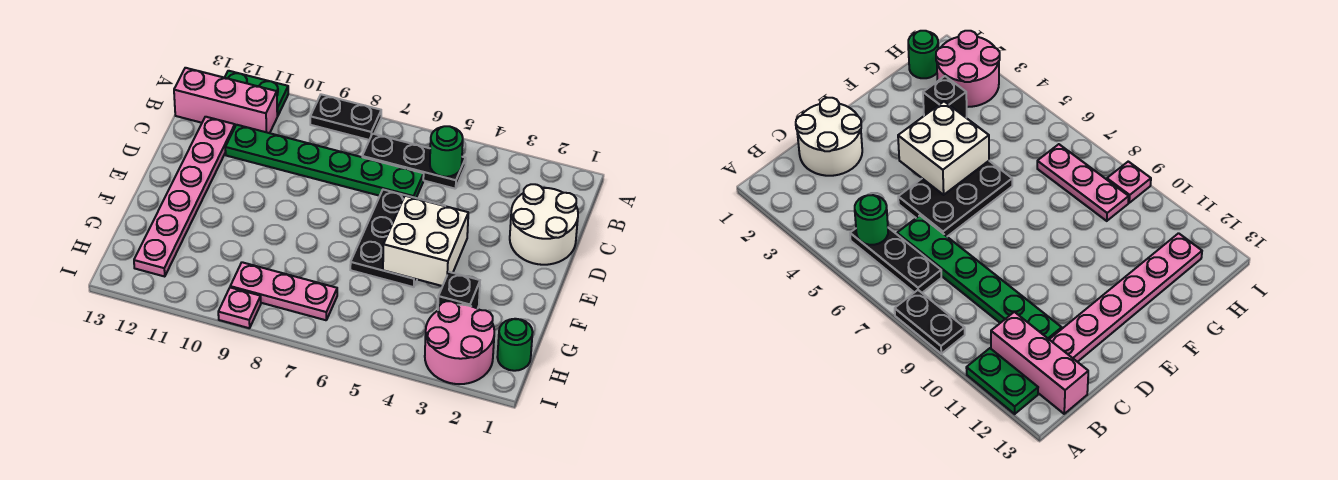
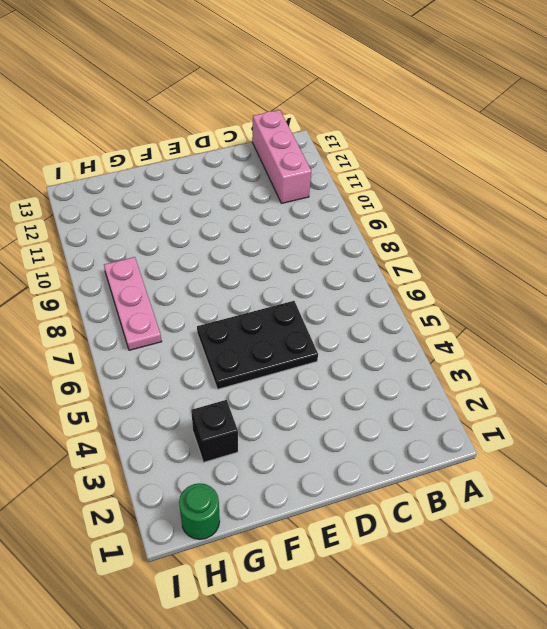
none -> black 1x2 plate [310,94,381,140]
none -> green 1x2 plate [225,71,288,116]
none -> black 1x3 plate [362,134,466,189]

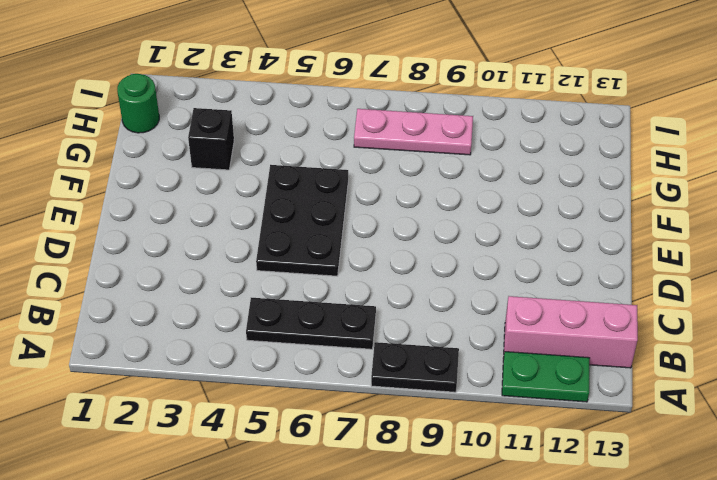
none -> white 2x2 round brick [510,184,578,265]
none -> green 1x6 plate [225,125,424,198]
none -> pink 1x6 plate [134,117,235,277]

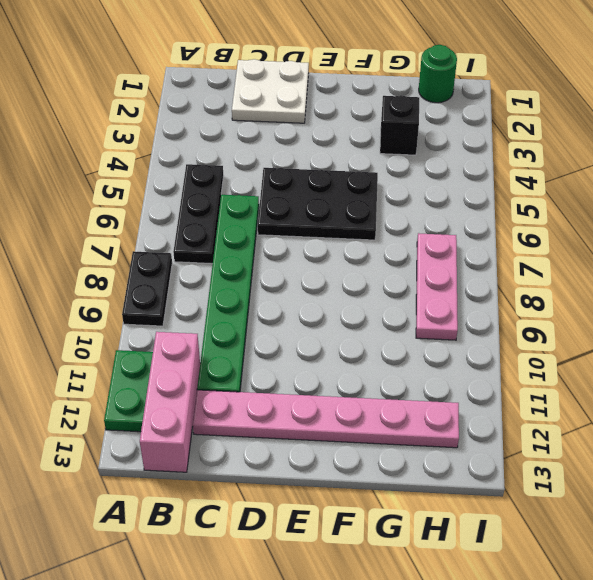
white 2x2 plate [232,59,309,123] -> white 2x2 round brick [510,184,578,265]
none -> pink 2x2 round brick [425,301,494,384]
none -> pink 1x1 plate [218,288,261,328]
none -> green 1x1 round brick [430,126,463,177]

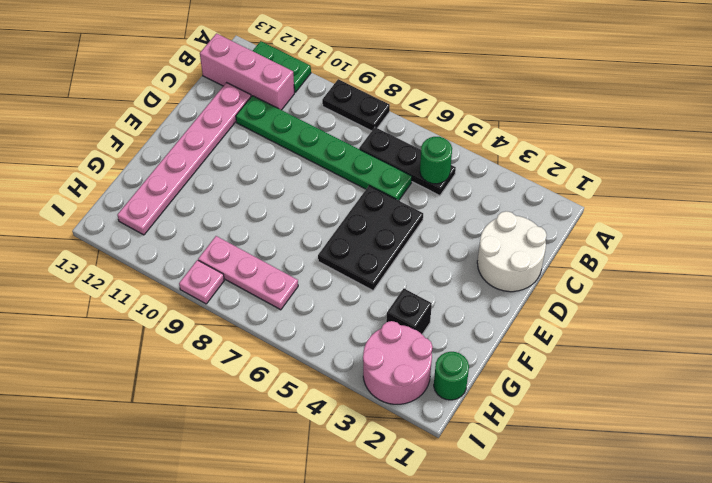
none -> white 2x2 brick [383,196,468,286]

